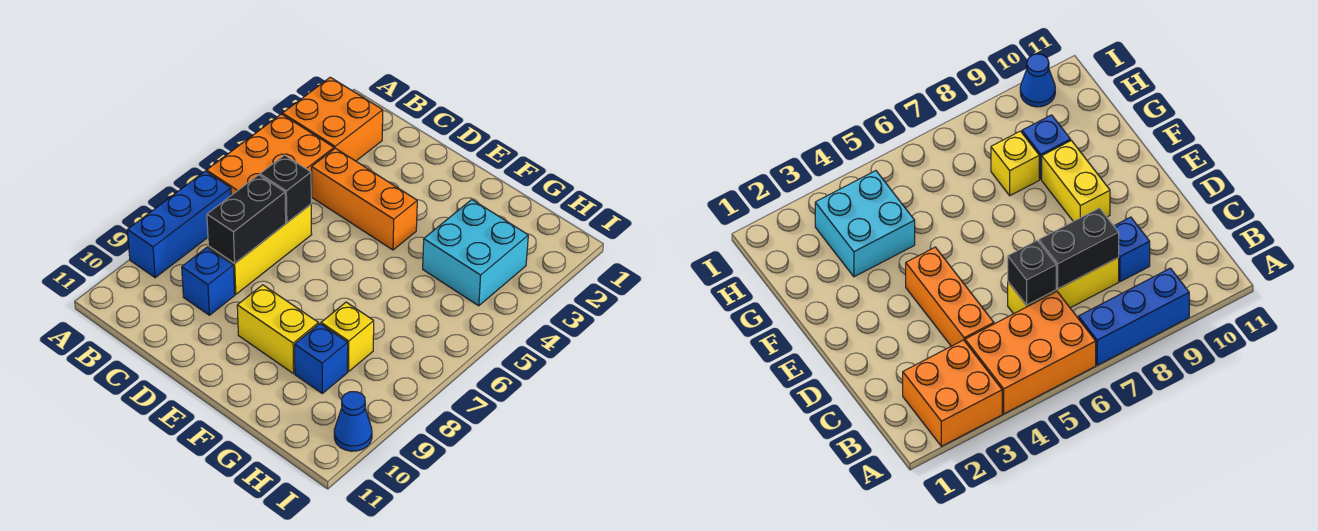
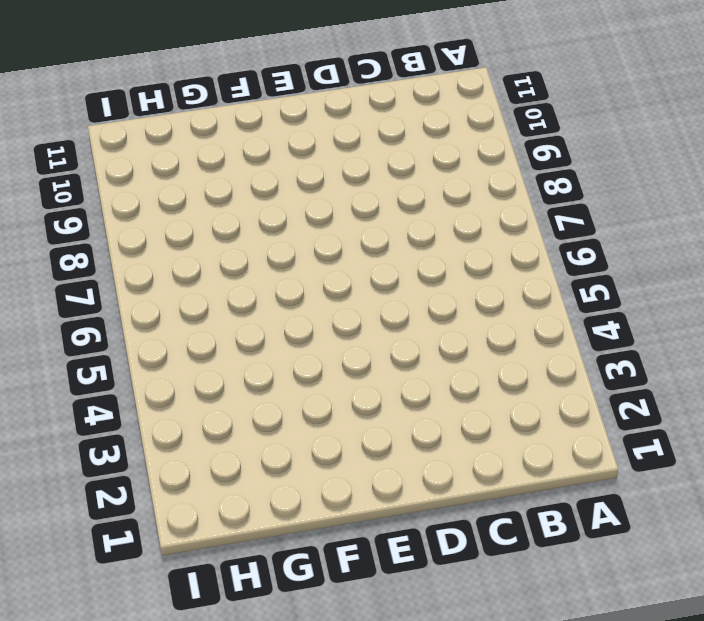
none -> orange 2x2 brick [283,77,383,161]
none -> orange 2x3 brick [207,114,334,195]
none -> blue 1x3 brick [128,171,231,278]

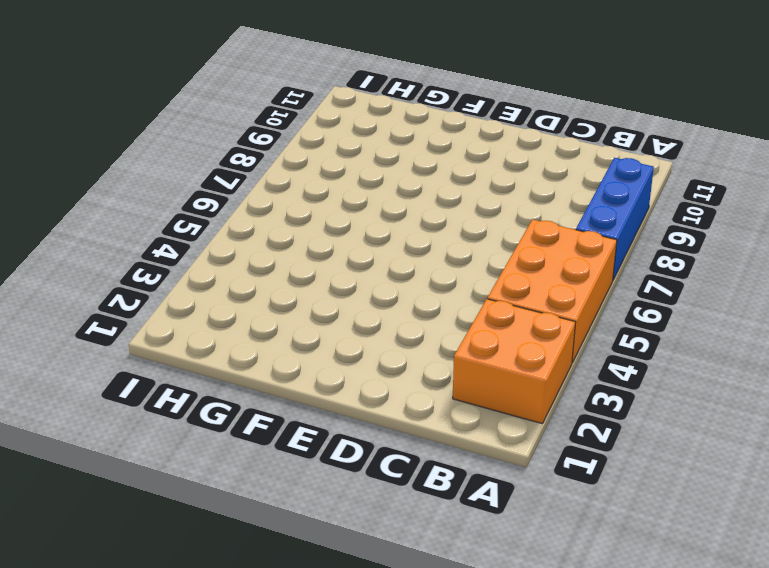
none -> orange 1x3 brick [311,148,417,250]
none -> yellow 1x3 brick [208,204,312,294]
none -> blue 1x1 brick [182,247,235,315]

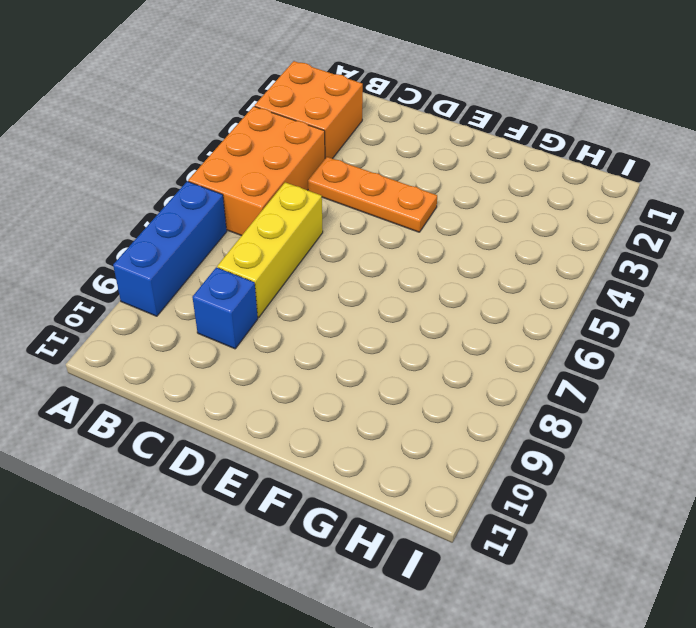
orange 1x3 plate [308,157,437,232] -> orange 1x3 brick [311,148,417,250]
none -> yellow 1x2 brick [237,285,318,374]
none -> cyan 2x2 brick [423,200,528,306]
none -> yellow 1x1 brick [321,302,374,372]

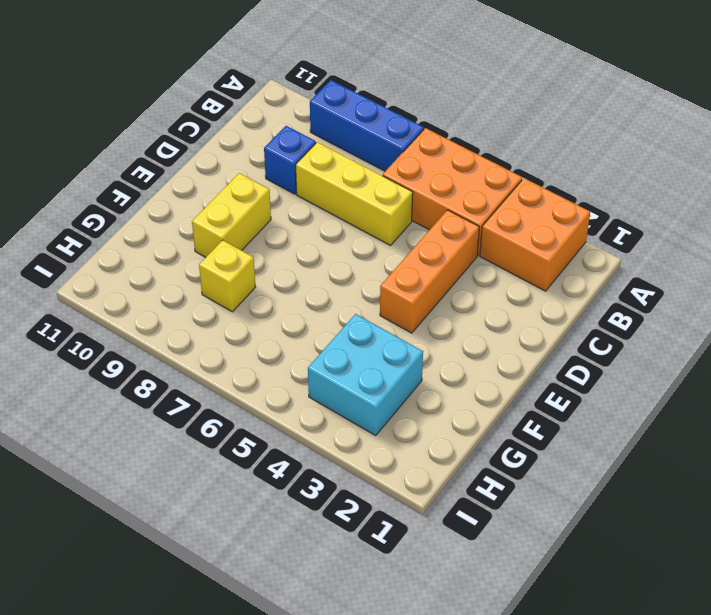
none -> blue 1x1 brick [295,324,348,393]
none -> blue 1x1 cone [334,392,372,451]
none -> black 1x1 brick [260,155,311,222]

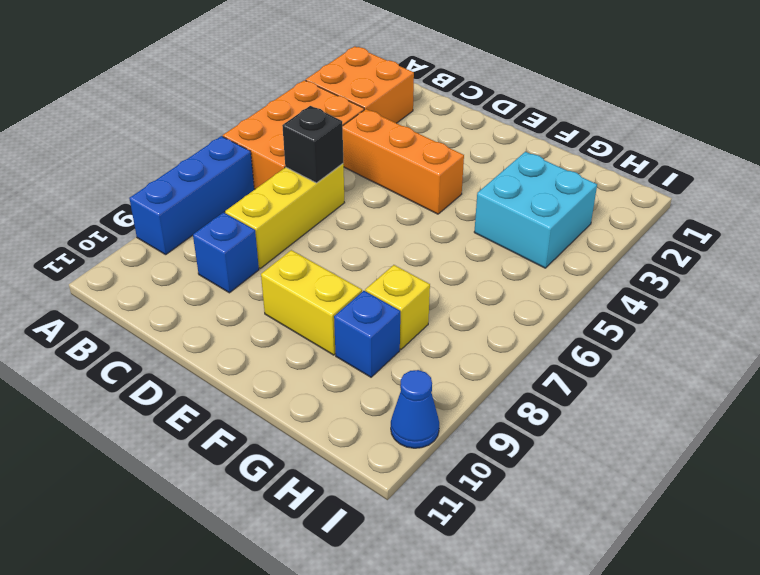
none -> black 1x2 brick [207,175,286,263]

